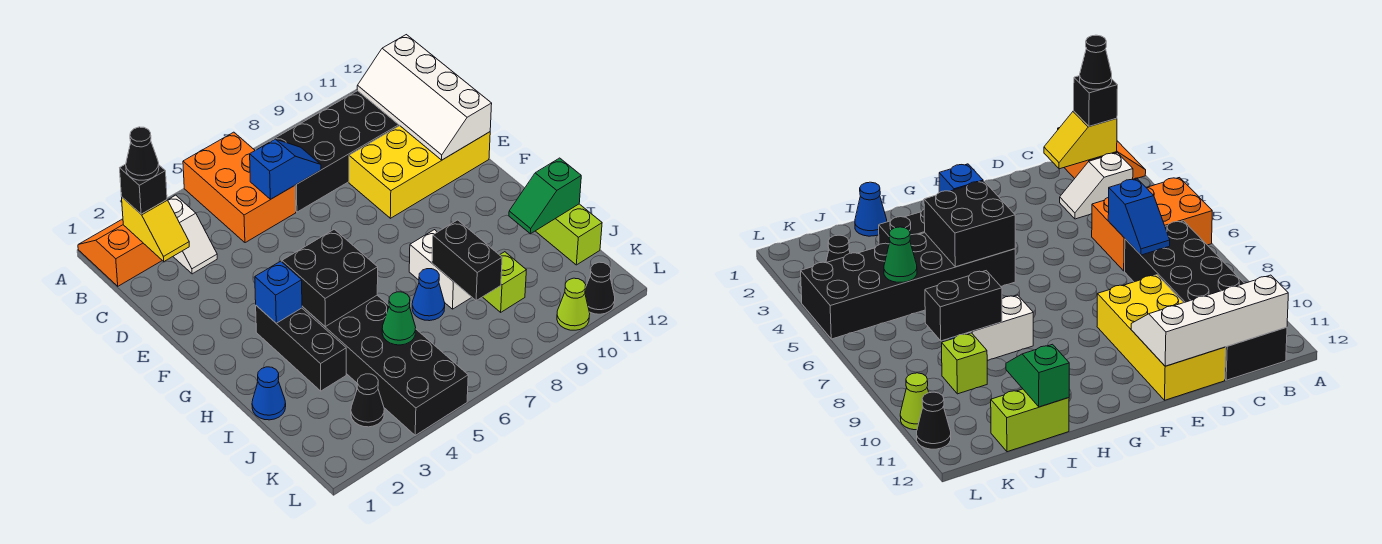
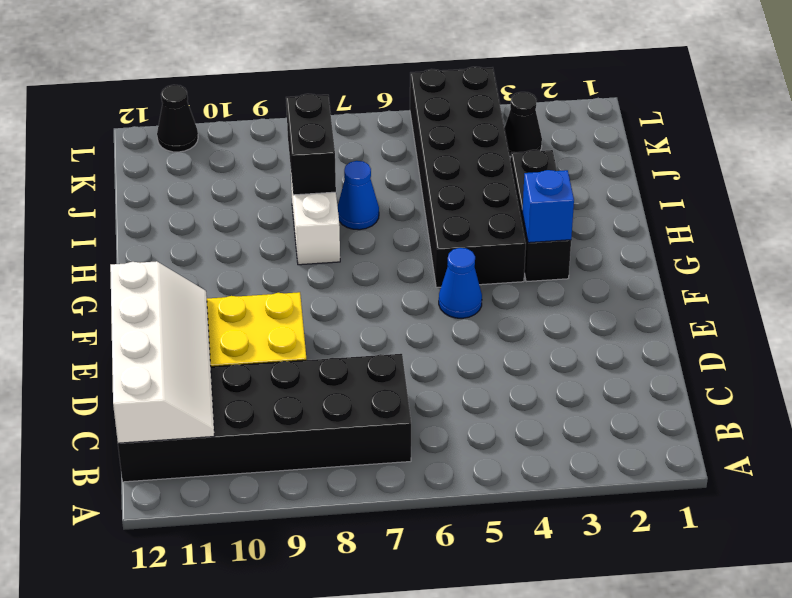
blue 1x1 cone [439,248,482,318] -> blue 1x1 cone moved to [252,367,286,420]
none -> orange 2x2 slope [78,219,162,286]
none -> orange 2x3 brick [183,132,296,243]
none -> white 1x2 slope [168,195,217,274]

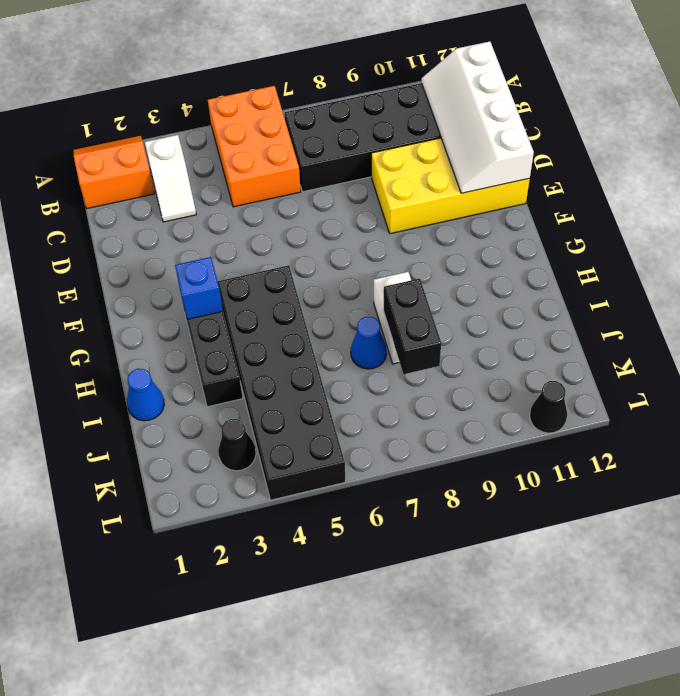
none -> lime 1x2 brick [536,204,602,265]
none -> lime 1x1 brick [483,252,526,312]
none -> lime 1x1 cone [557,278,590,330]

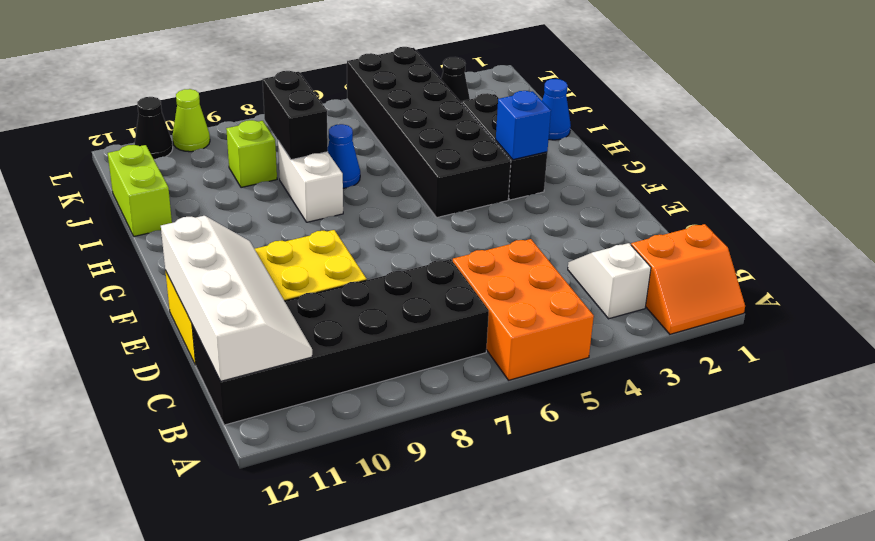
none -> yellow 1x2 slope [122,197,189,261]
none -> blue 1x2 slope [250,139,321,199]
none -> black 2x2 brick [282,229,378,327]

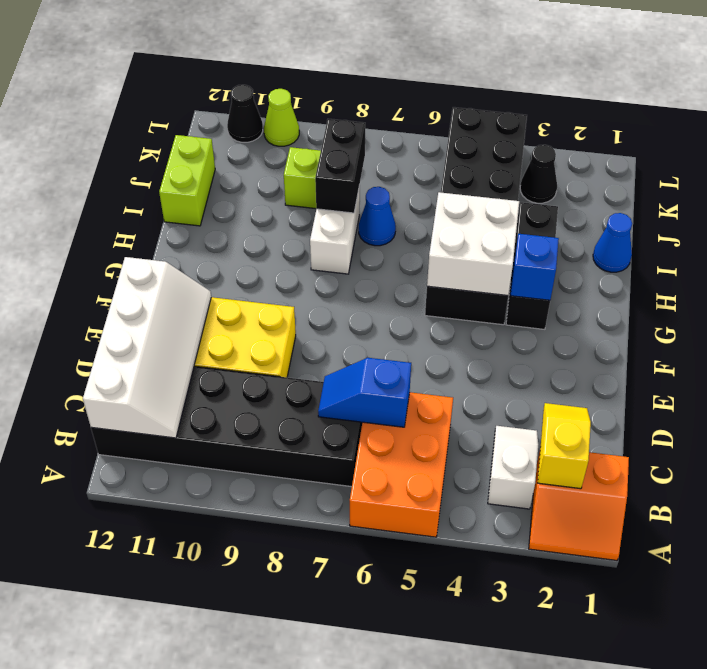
white 2x2 brick [427,192,519,296] -> black 2x2 brick [282,229,378,327]
none -> green 1x2 slope [509,158,581,234]
none -> green 1x1 cone [382,292,416,345]
none -> black 1x1 brick [120,164,167,214]

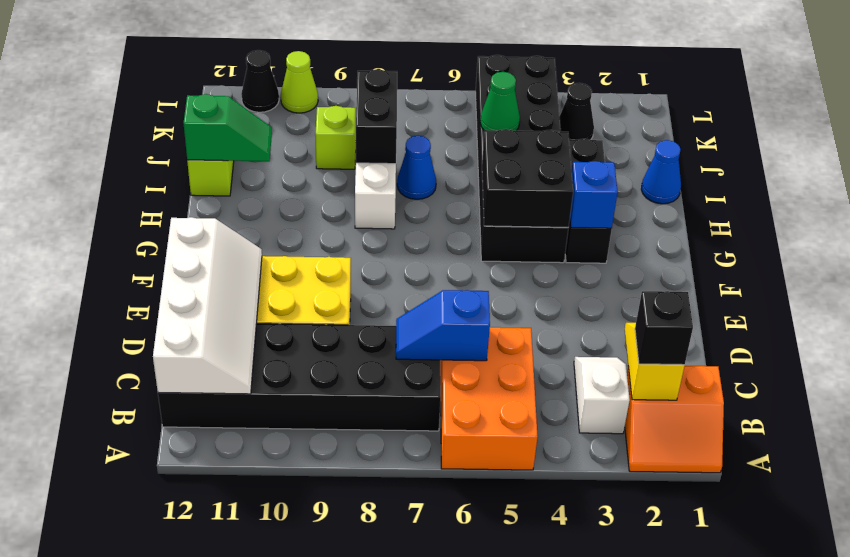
none -> black 1x1 cone [126,127,159,180]

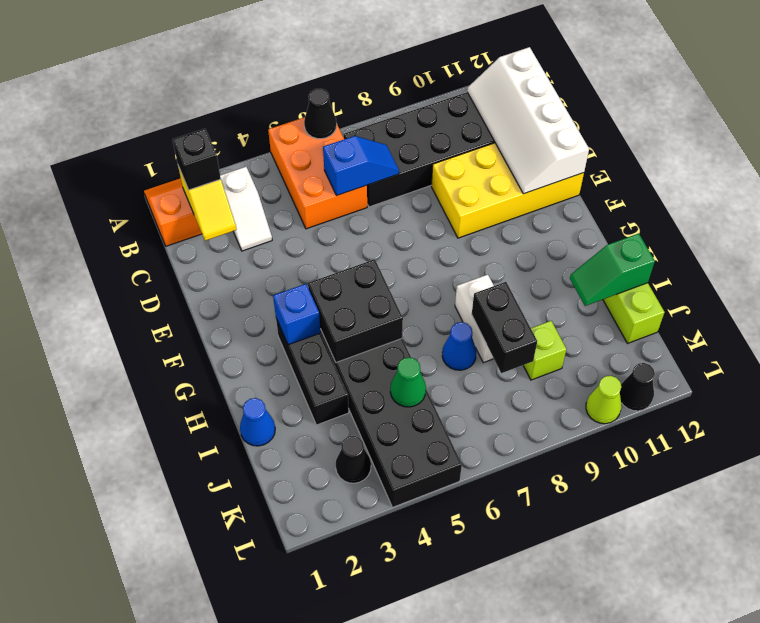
black 1x1 cone [304,89,337,139] -> black 1x1 cone moved to [126,127,159,180]

